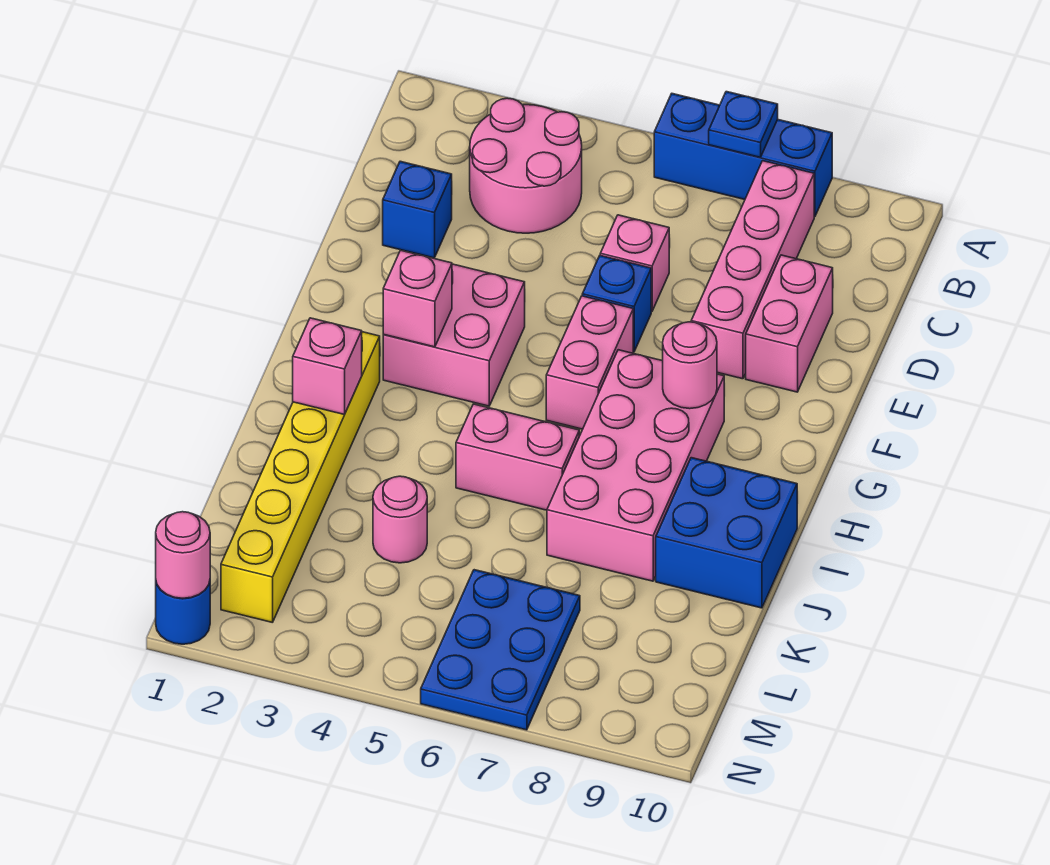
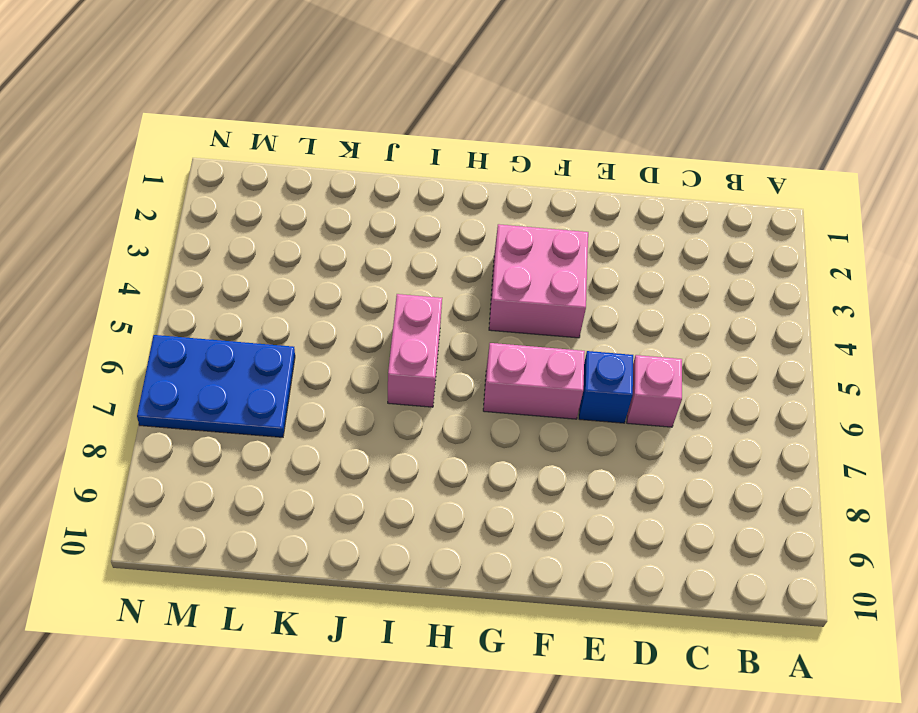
none -> blue 1x3 brick [654,94,832,217]
none -> pink 2x2 round brick [470,98,582,233]
none -> pink 1x4 brick [691,161,814,379]

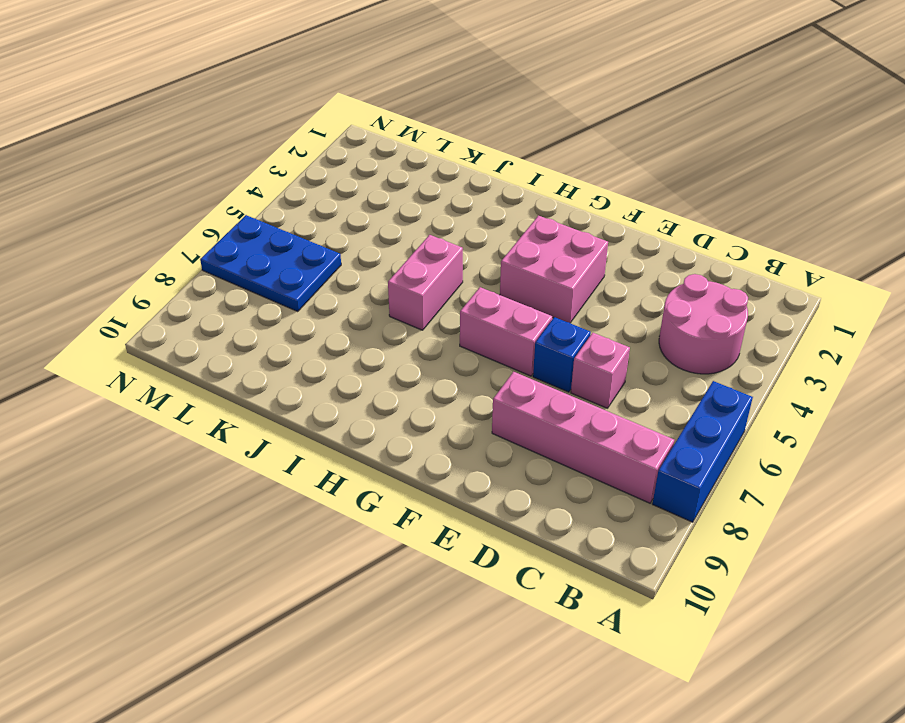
none -> blue 1x1 brick [383,161,452,258]
none -> pink 1x2 brick [746,255,833,392]
none -> pink 2x4 brick [547,350,724,581]

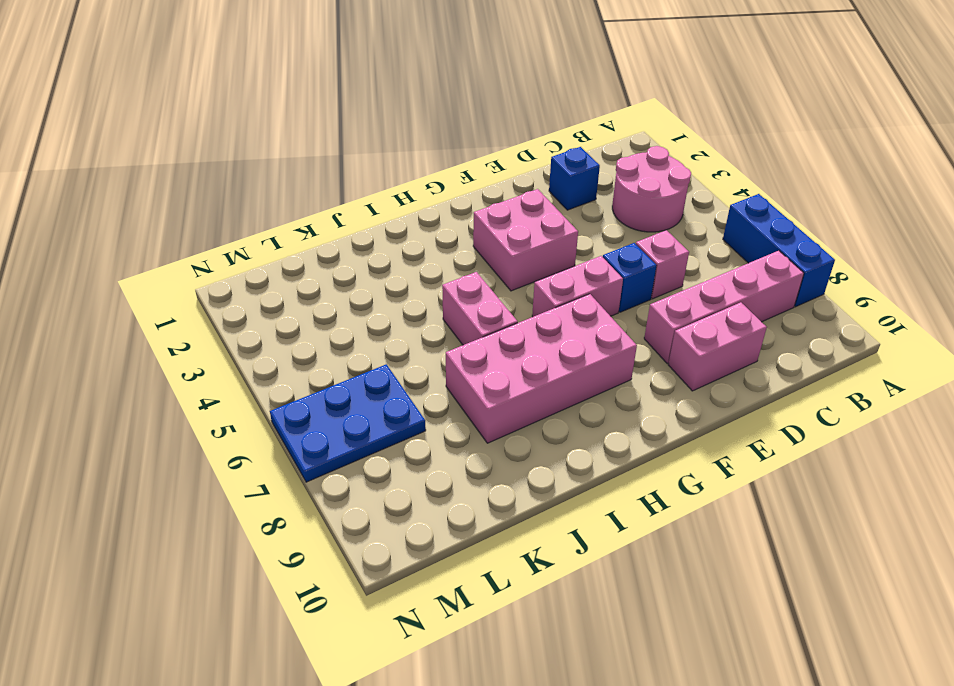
none -> yellow 1x6 brick [221,332,380,623]
none -> blue 2x2 brick [656,458,797,608]
none -> pink 1x1 round brick [373,476,427,563]

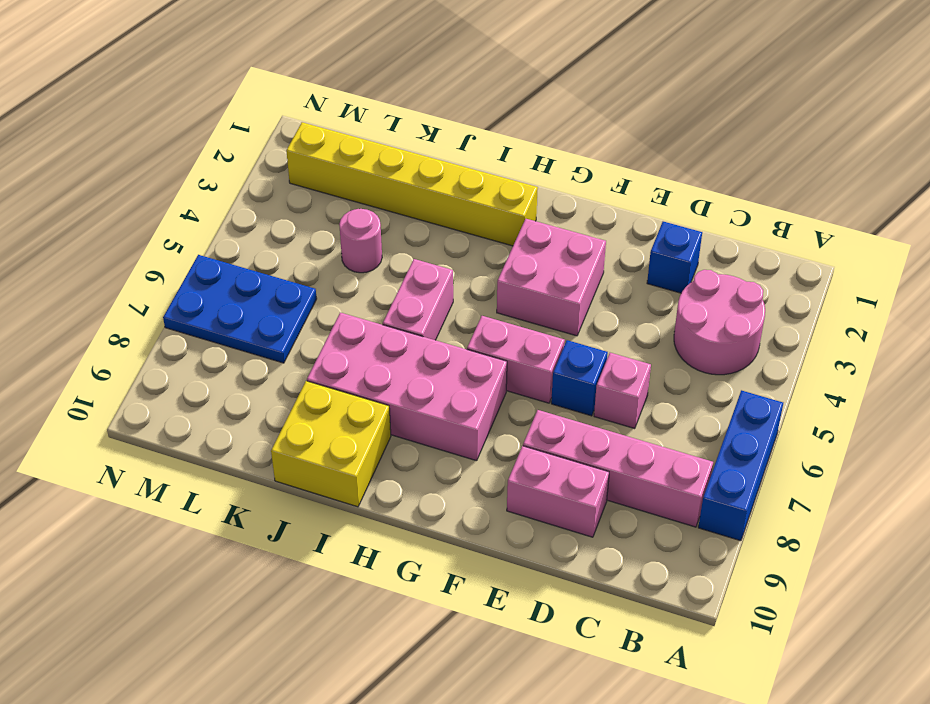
yellow 2x2 brick [271,381,391,507] -> blue 2x2 brick [656,458,797,608]
none -> blue 1x1 round brick [156,581,210,644]
none -> blue 1x1 plate [709,92,778,157]
none -> pink 1x1 brick [383,250,452,347]

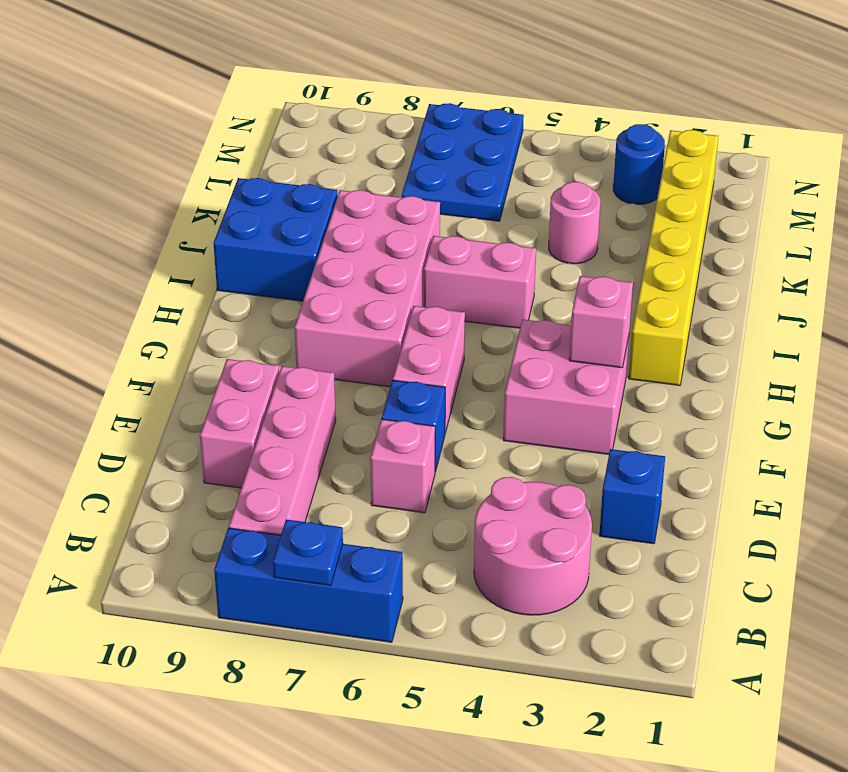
blue 1x1 round brick [613,124,665,204] -> blue 1x1 round brick moved to [156,581,210,644]
none -> pink 1x1 round brick [663,322,717,409]
none -> pink 1x1 brick [293,318,362,415]
none -> pink 1x1 round brick [156,512,210,598]

